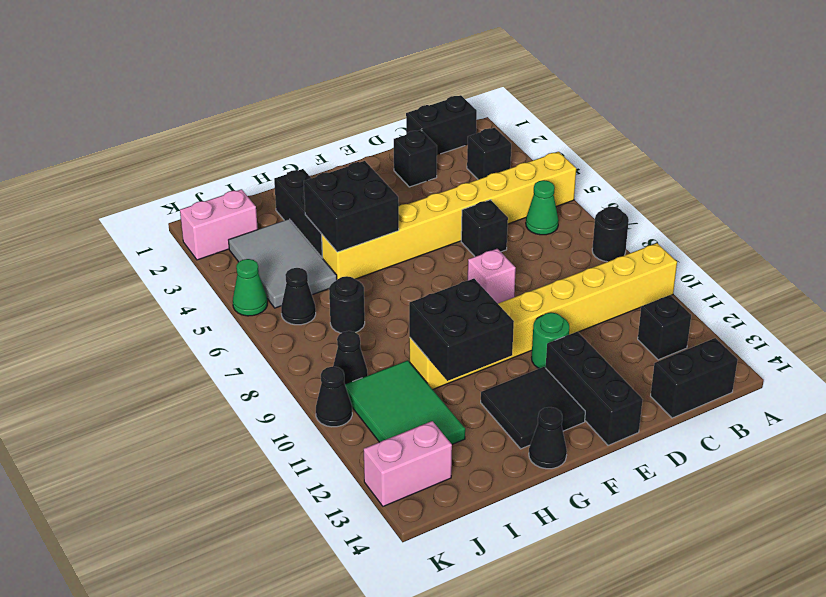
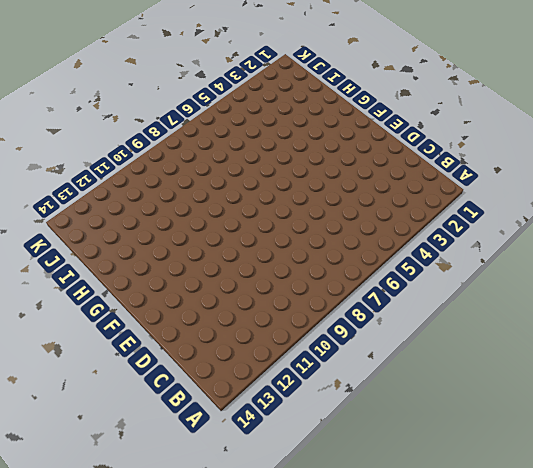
none -> yellow 1x8 brick [322,152,576,280]
none -> black 1x1 round brick [592,207,629,262]
none -> yellow 1x8 brick [409,243,677,389]

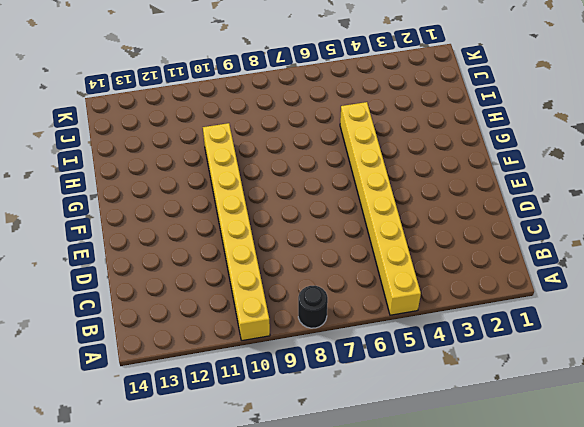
none -> black 1x2 brick [406,95,477,155]
none -> black 1x1 brick [467,128,511,179]
none -> green 1x1 cone [526,180,559,235]

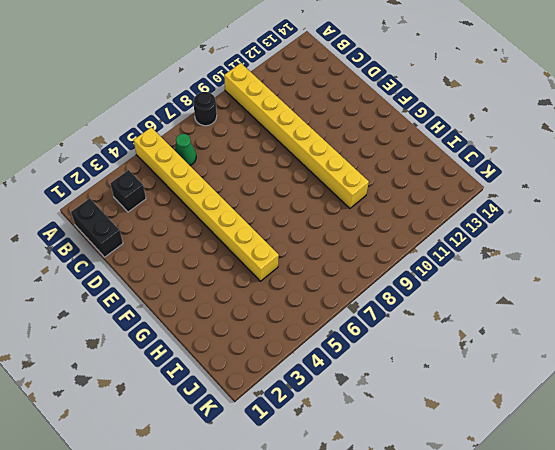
none -> black 1x1 brick [638,295,691,360]
none -> black 1x2 brick [651,338,738,418]
none -> black 1x1 brick [394,130,437,187]

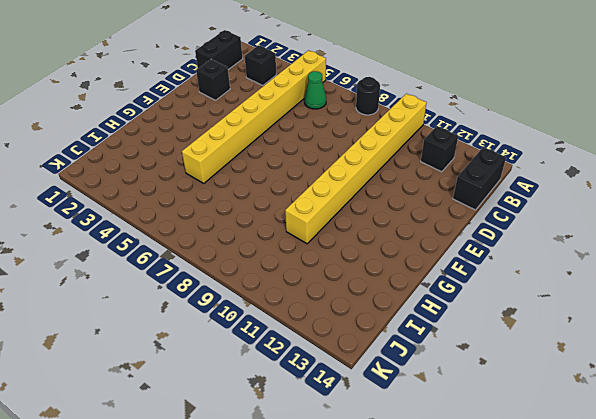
none -> black 1x1 brick [461,200,508,257]
none -> pink 1x1 brick [468,249,516,303]
none -> green 1x1 round brick [532,313,569,368]

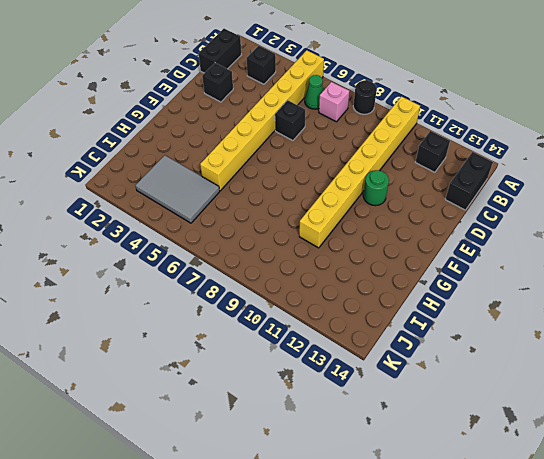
pink 1x1 brick [319,82,350,122] -> pink 1x1 brick moved to [468,249,516,303]
none -> black 1x3 brick [546,332,643,445]
none -> black 2x2 tile [481,367,585,449]
none -> black 1x1 cone [529,407,567,469]

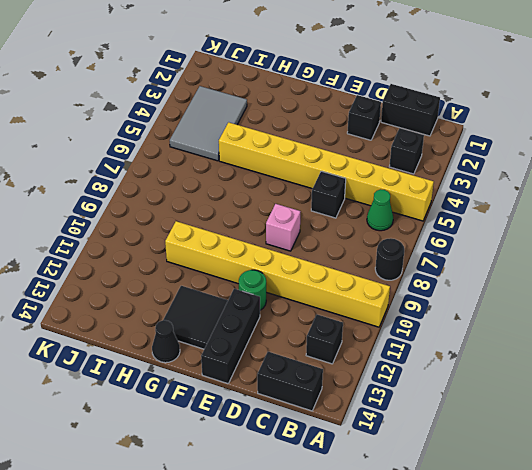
none -> black 1x3 brick [274,169,323,258]
none -> black 1x1 round brick [329,276,365,333]
none -> green 2x3 tile [345,360,465,444]

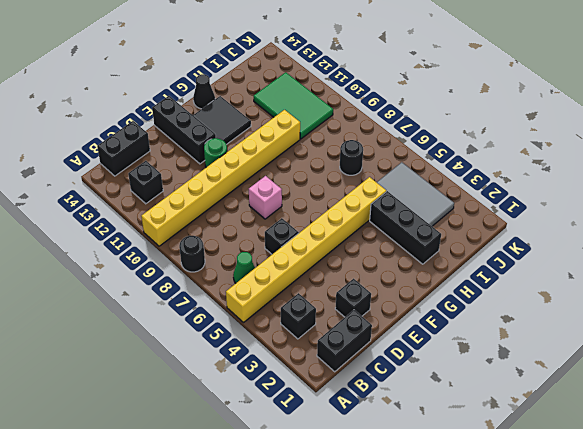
none -> pink 1x2 brick [180,189,258,260]
none -> black 1x1 cone [281,268,316,325]
none -> black 1x1 cone [333,331,368,384]

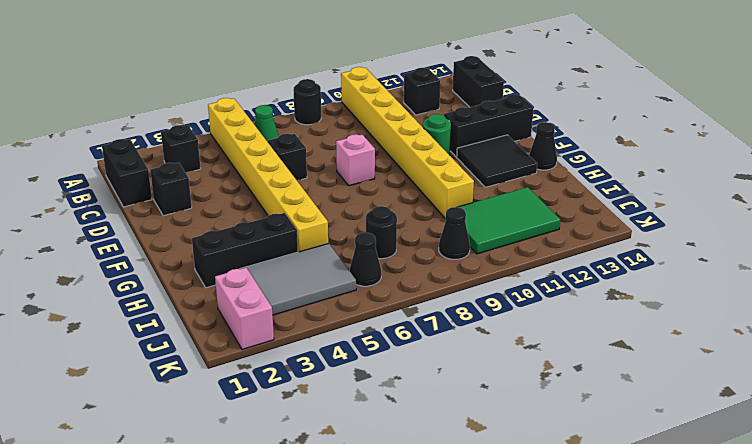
none -> pink 1x2 brick [364,421,452,506]
none -> green 1x1 cone [233,259,267,316]
none -> black 1x1 cone [316,367,352,427]

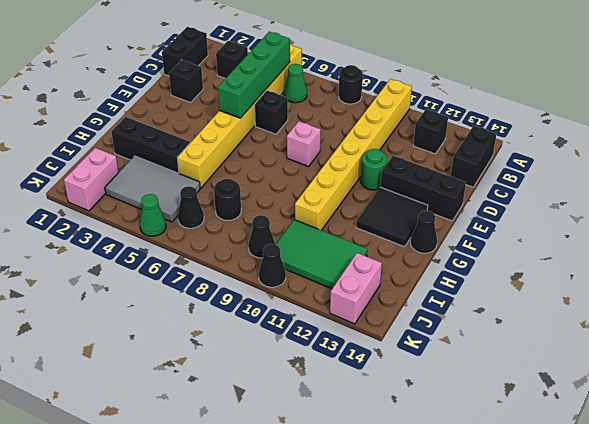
green 1x4 brick [218,32,290,118] -> none
none -> black 2x2 brick [304,161,399,252]
none -> black 2x2 brick [409,279,514,381]

